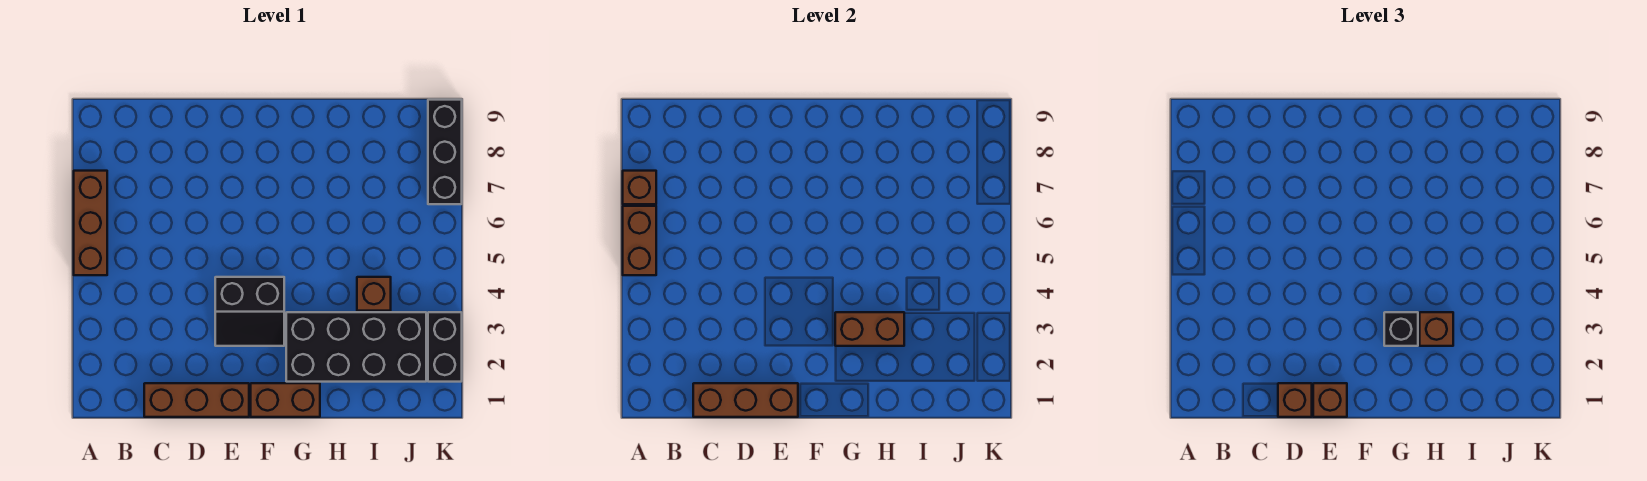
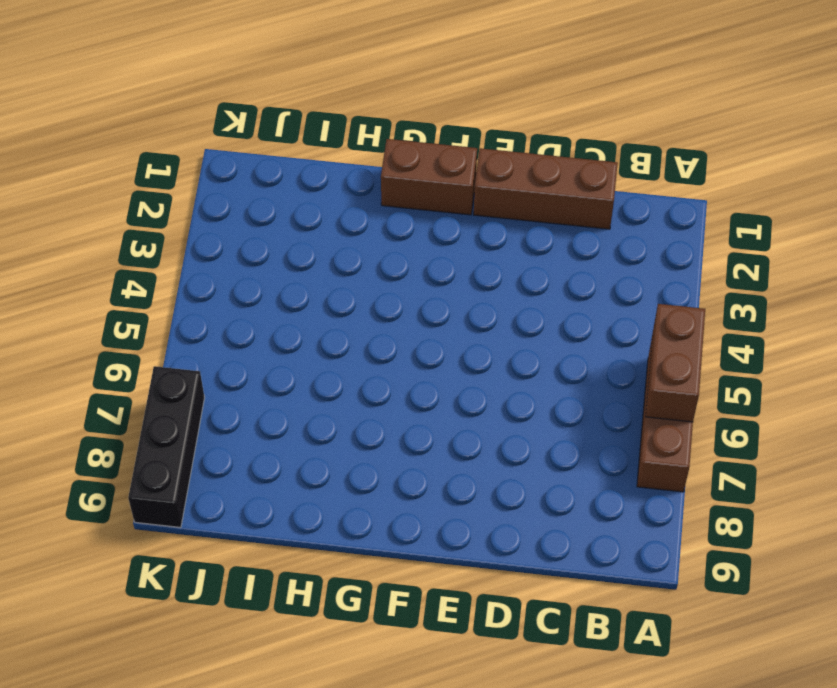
none -> black 2x2 slope [215,277,284,346]
none -> black 2x4 brick [286,312,426,382]
none -> brown 1x1 brick [357,277,391,311]

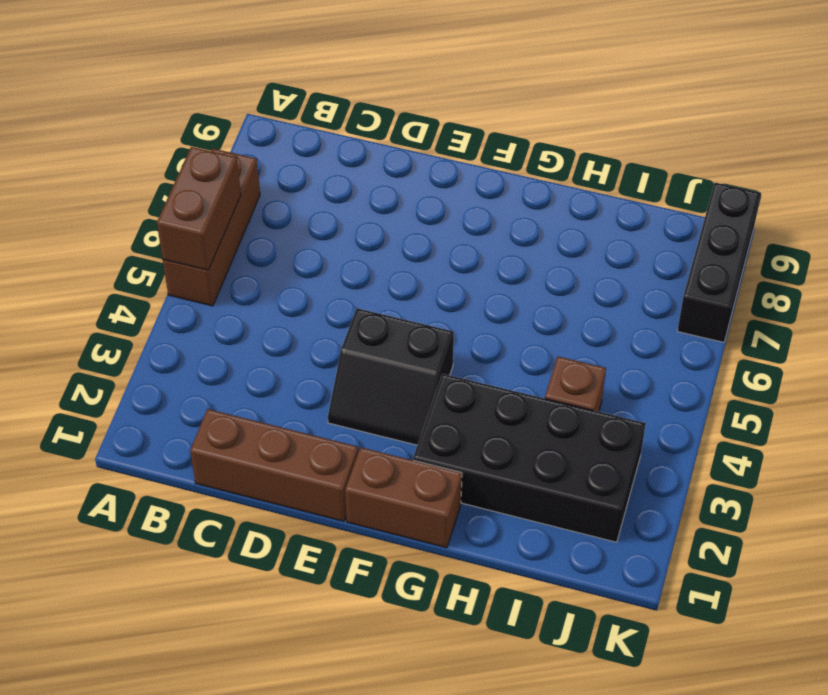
none -> black 1x2 brick [428,312,462,382]
none -> brown 1x1 brick [623,171,656,204]
none -> brown 1x3 brick [693,383,798,417]

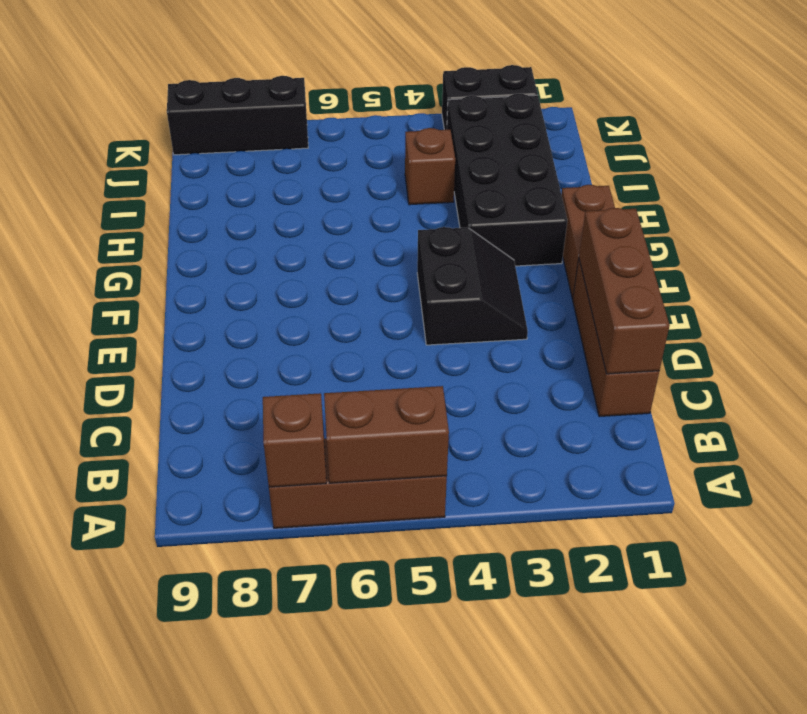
none -> brown 1x2 brick [835,312,904,346]
none -> brown 1x1 brick [1278,383,1312,417]
none -> brown 1x1 brick [1313,383,1347,417]

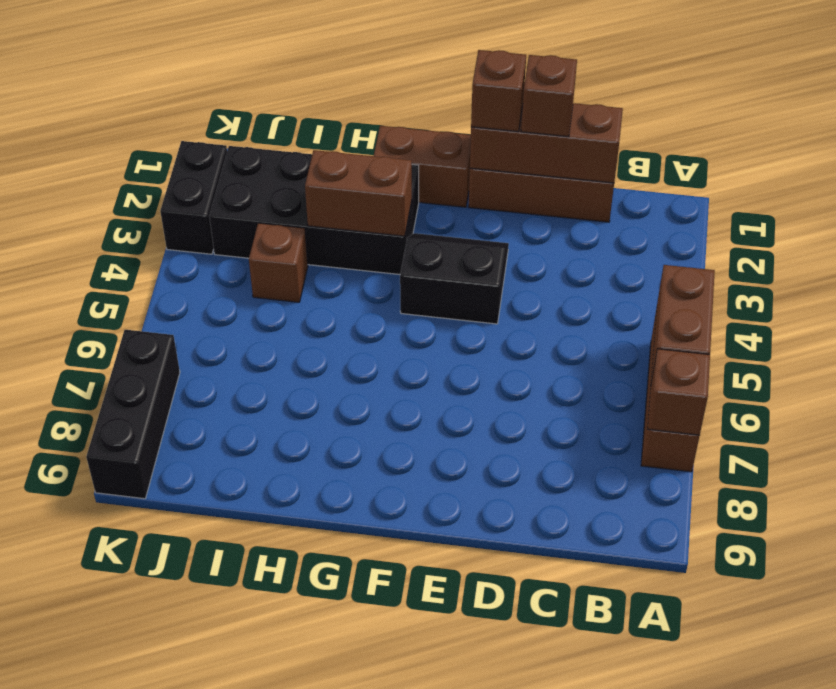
none -> black 1x1 brick [1384,312,1418,346]
none -> brown 1x1 brick [1420,312,1453,346]

